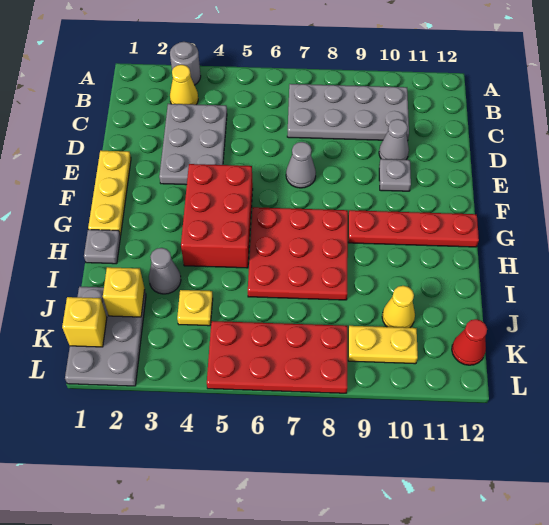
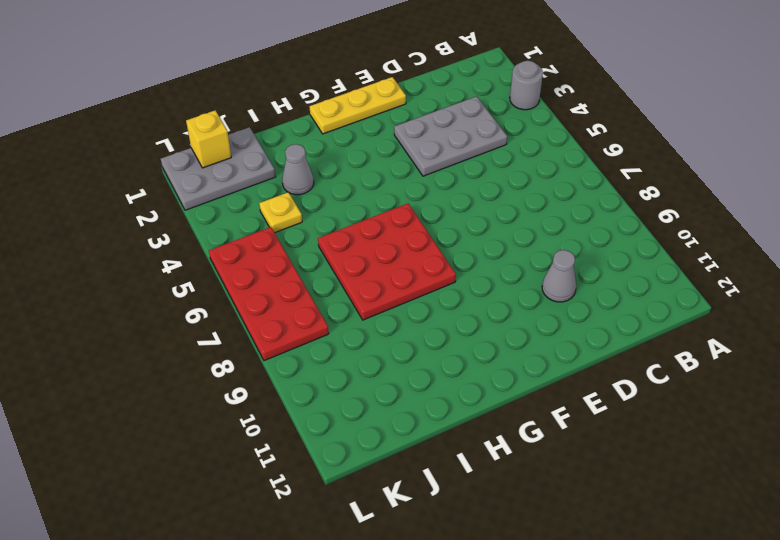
none -> yellow 1x1 cone [170,65,198,105]
none -> grey 2x4 plate [287,84,409,141]
none -> grey 1x1 cone [286,142,316,188]

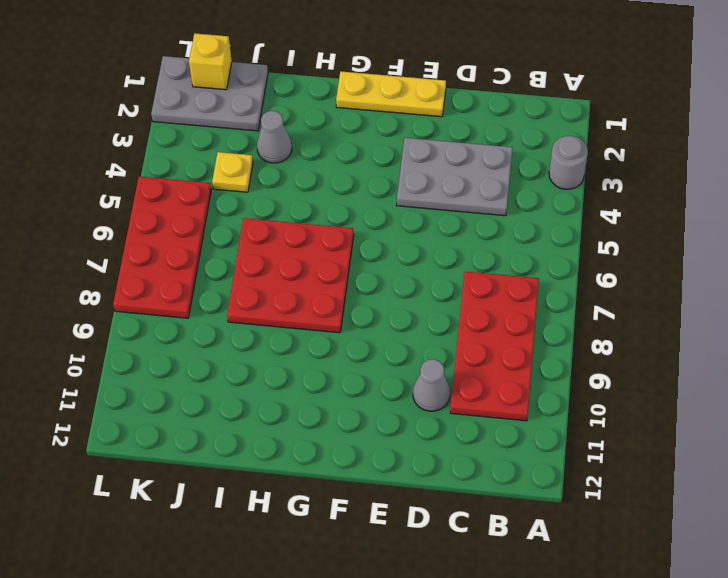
red 2x4 plate [450,271,539,421] -> grey 2x4 plate [287,84,409,141]
none -> yellow 1x1 cone [170,65,198,105]
none -> grey 1x1 cone [286,142,316,188]
none -> grey 1x1 plate [379,159,411,191]

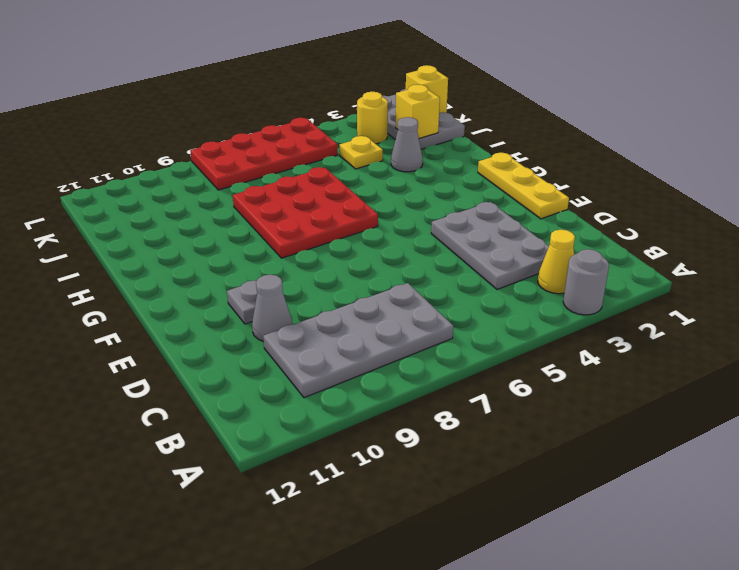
yellow 1x1 round brick [357,92,388,144] -> none
none -> grey 1x1 cone [286,142,316,188]
none -> red 2x3 brick [181,164,253,268]
none -> red 1x4 plate [348,210,479,247]

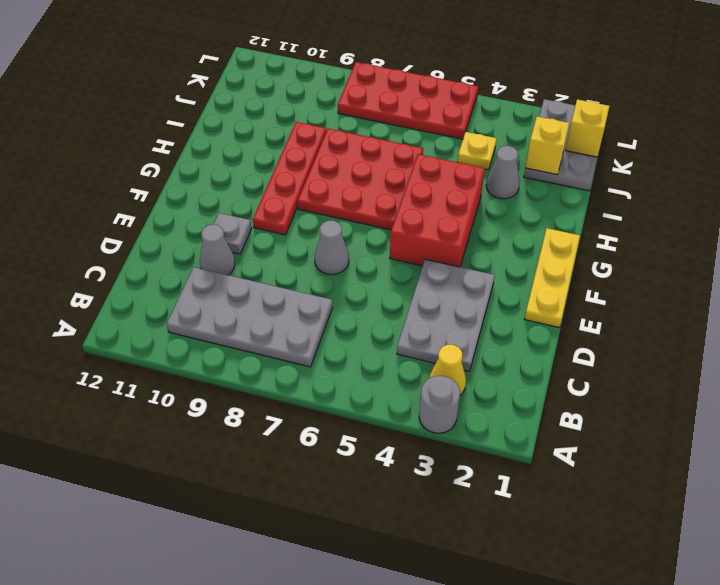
red 1x4 plate [253,122,326,235] -> red 1x4 plate turned to [348,210,479,247]
none -> grey 1x1 plate [84,229,120,264]
none -> yellow 1x1 cone [382,286,415,328]
none -> yellow 1x2 plate [348,326,418,364]

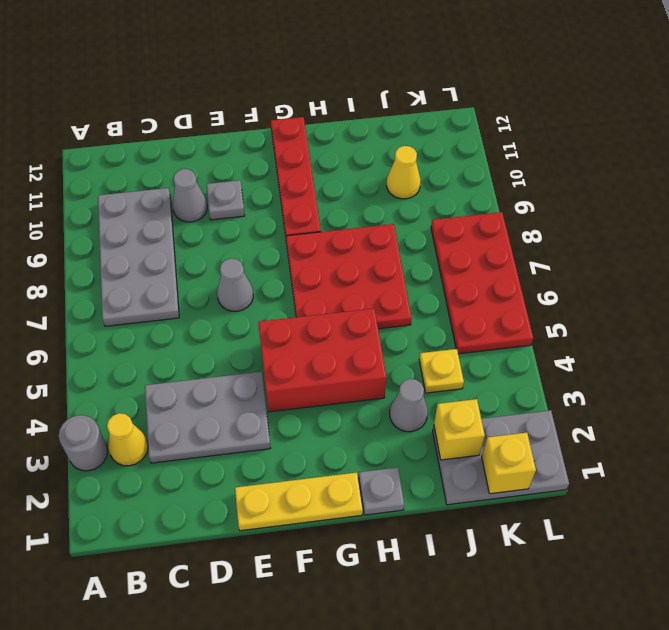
none -> yellow 1x2 plate [348,326,418,364]
none -> red 1x1 cone [452,319,487,365]

